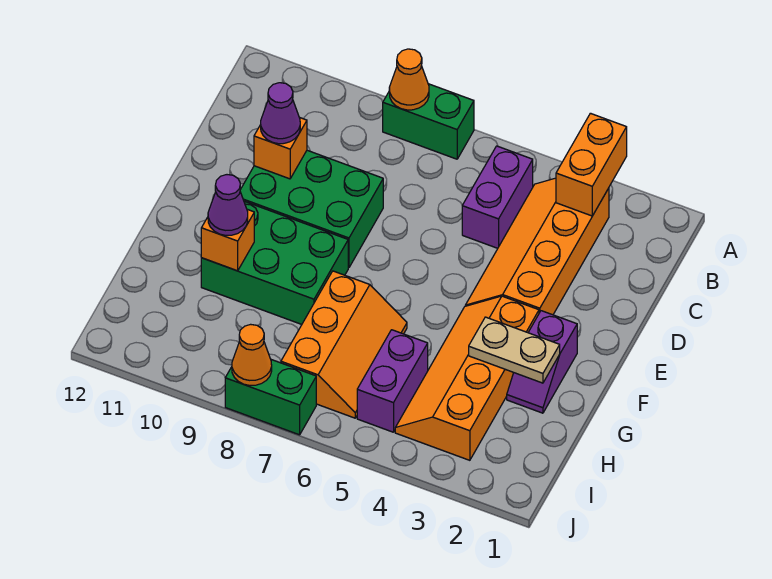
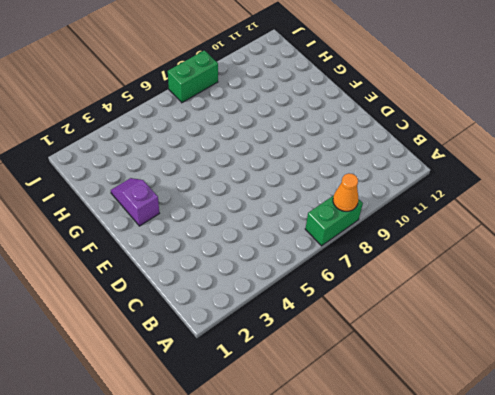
none -> orange 2x4 slope [465,178,609,315]
none -> purple 1x2 brick [462,146,533,248]
none -> green 2x3 brick [240,150,383,268]

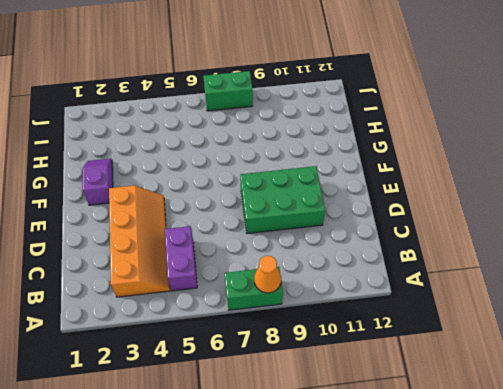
none -> orange 2x4 slope [395,296,539,460]
none -> green 2x3 brick [201,201,348,324]
none -> orange 2x3 slope [281,271,407,418]

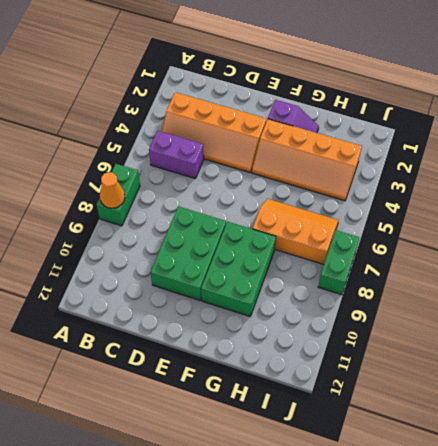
none -> purple 1x2 brick [357,330,428,432]
none -> orange 1x2 brick [556,113,627,216]
none -> orange 1x1 brick [254,117,307,179]

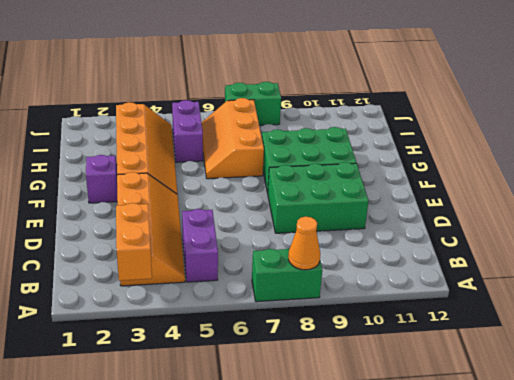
none -> orange 1x1 brick [254,117,307,179]
none -> tan 1x2 plate [469,317,560,383]
none -> orange 1x1 brick [201,209,254,271]

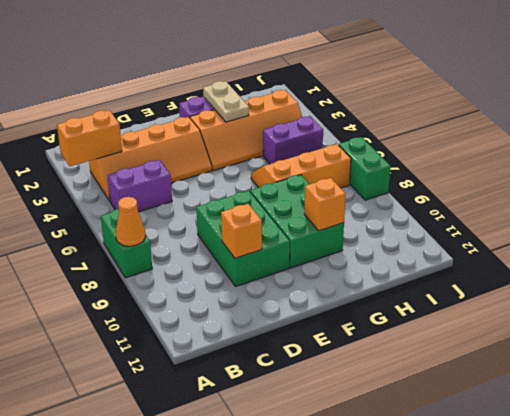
none -> orange 1x1 cone [232,324,272,386]
none -> purple 1x1 cone [261,83,300,144]
none -> purple 1x1 cone [208,175,248,235]

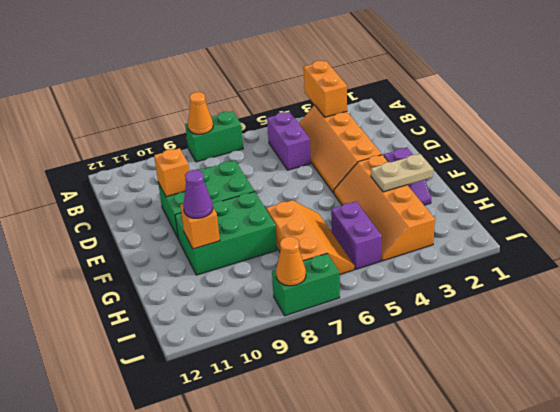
none -> purple 1x1 cone [261,83,300,144]

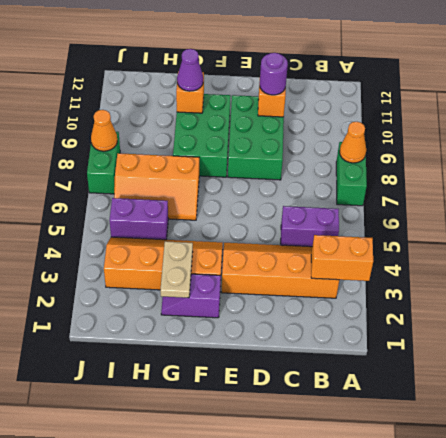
purple 1x1 round brick [260,53,288,95] -> purple 1x1 cone [261,83,300,144]

